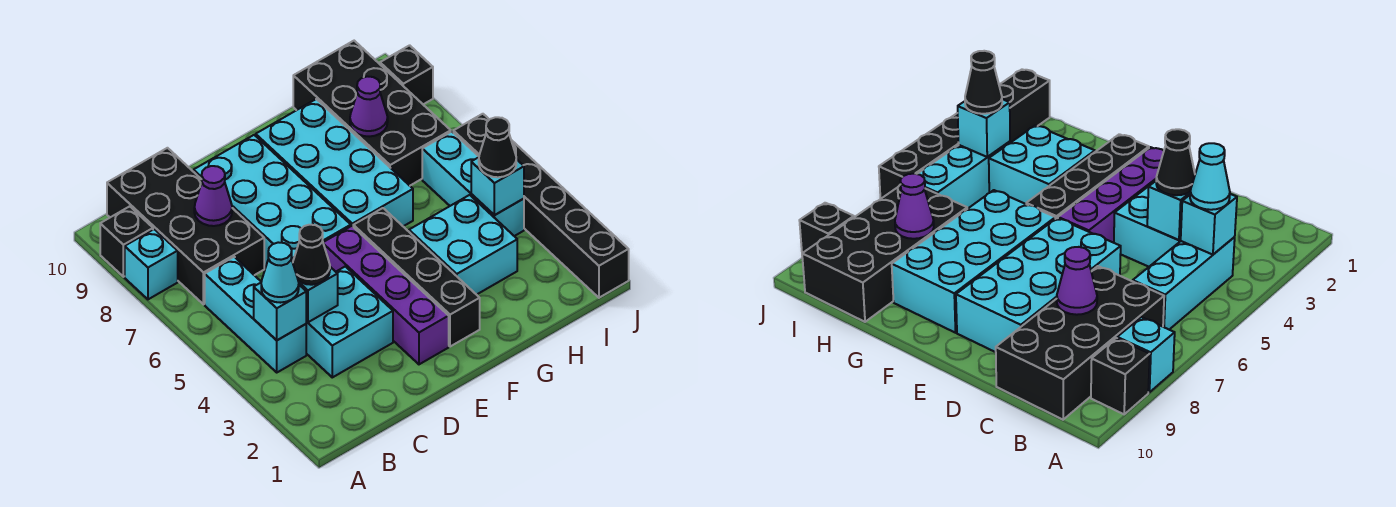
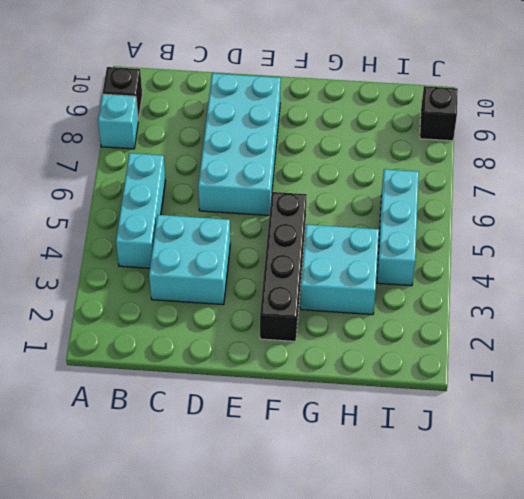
none -> black 2x4 brick [107,148,264,304]
none -> purple 1x4 brick [323,226,449,364]
none -> cyan 2x4 brick [256,99,413,226]

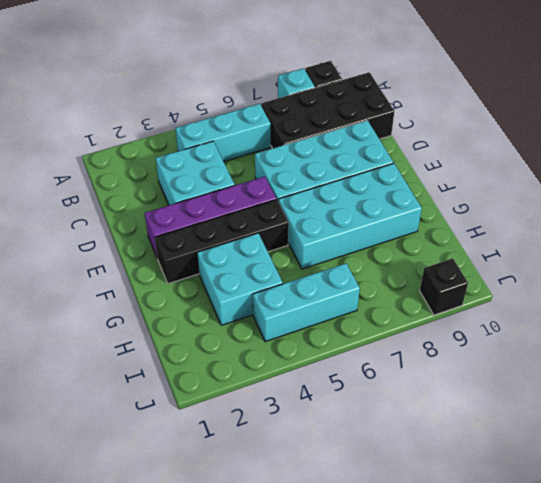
none -> black 2x4 brick [293,41,451,186]
none -> black 1x6 brick [453,114,629,298]
none -> cyan 1x1 brick [254,283,306,340]

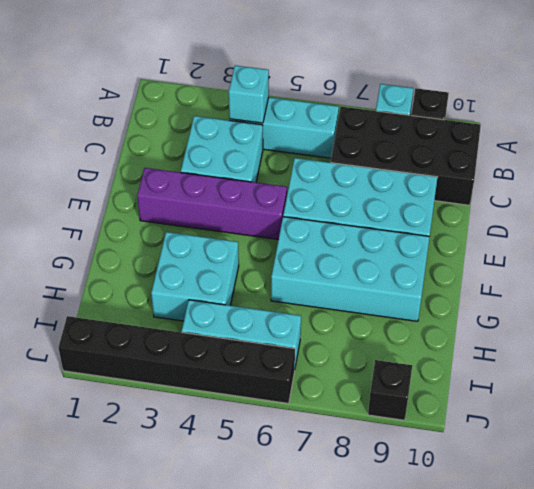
none -> black 1x4 brick [353,208,480,347]
none -> black 2x4 brick [293,41,451,186]
none -> cyan 1x1 brick [298,267,338,322]

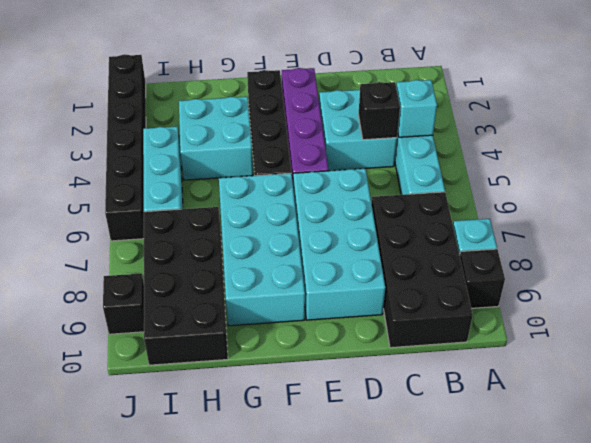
black 1x1 brick [359,82,400,140] -> cyan 1x1 brick [298,267,338,322]
none -> purple 1x1 cone [194,166,232,226]
none -> purple 1x1 cone [350,76,388,137]
none -> cyan 1x1 brick [471,157,524,215]

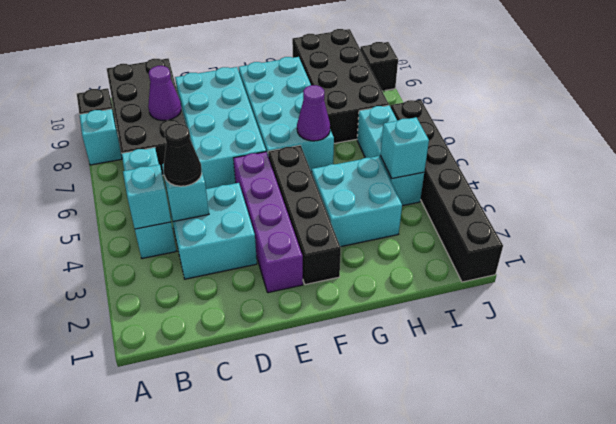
purple 1x1 cone [297,85,330,141] -> purple 1x1 cone moved to [350,76,388,137]
none -> cyan 1x1 cone [261,242,299,303]
none -> black 1x1 cone [479,117,516,177]

